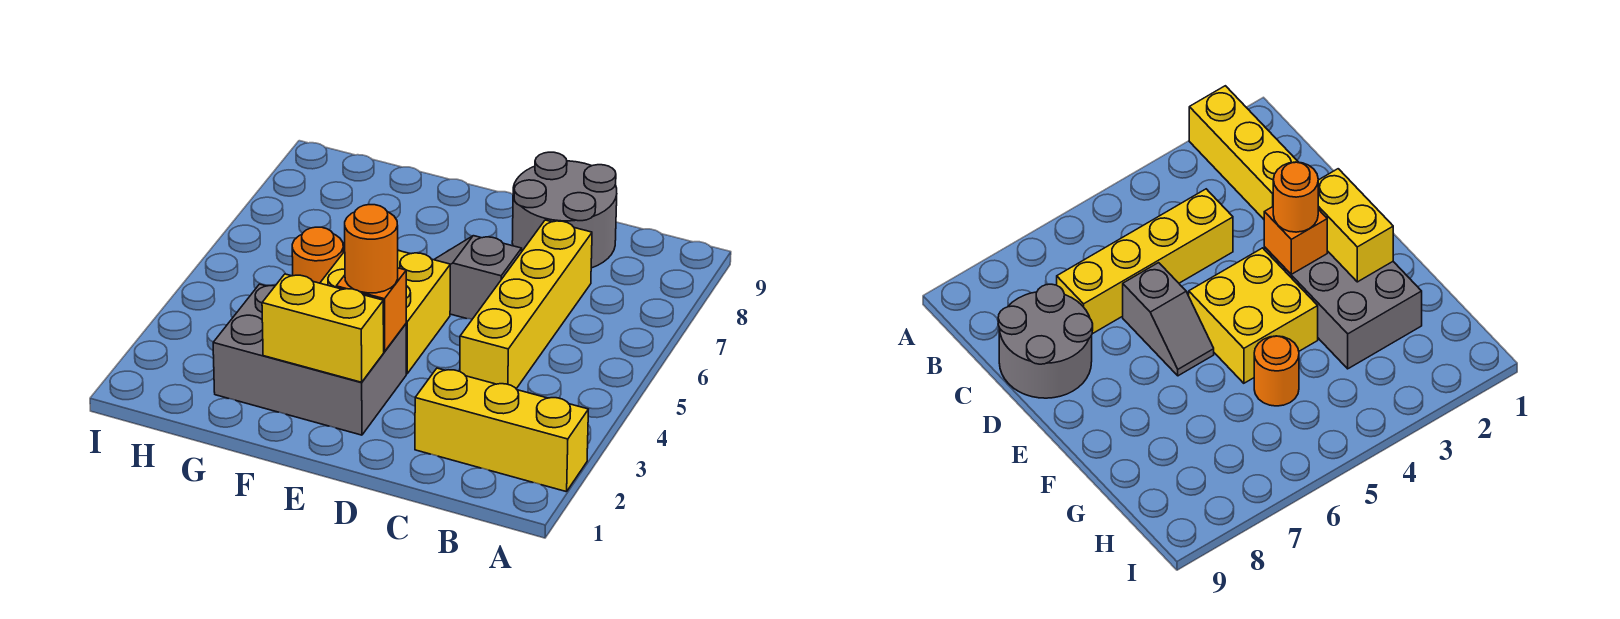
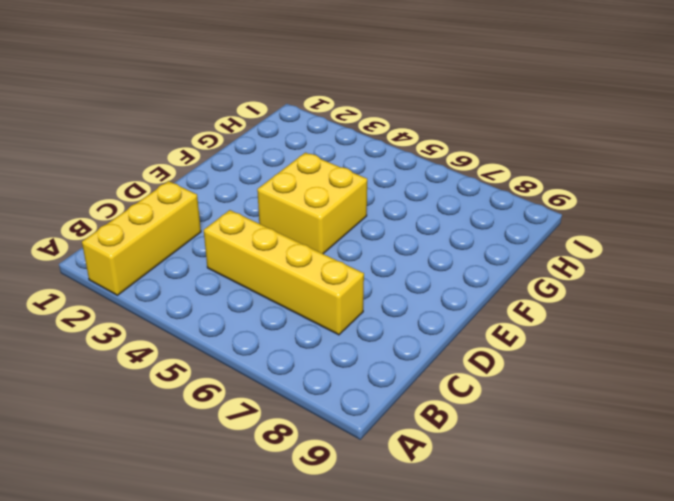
none -> grey 2x2 round brick [512,152,617,268]
none -> grey 1x2 slope [434,236,522,319]

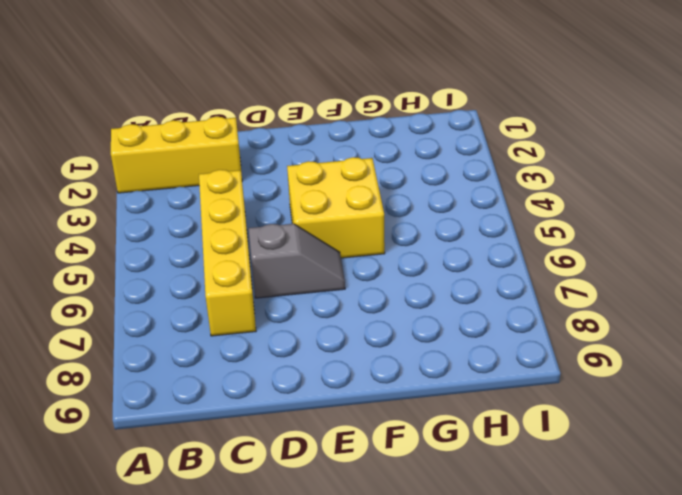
none -> grey 2x2 round brick [512,152,617,268]
none -> grey 2x3 brick [213,284,406,435]

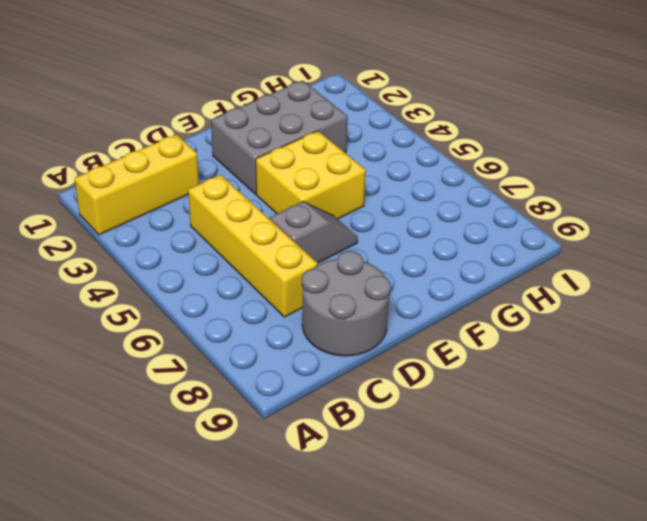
none -> orange 1x1 round brick [292,227,343,283]
none -> yellow 1x2 brick [262,274,384,382]

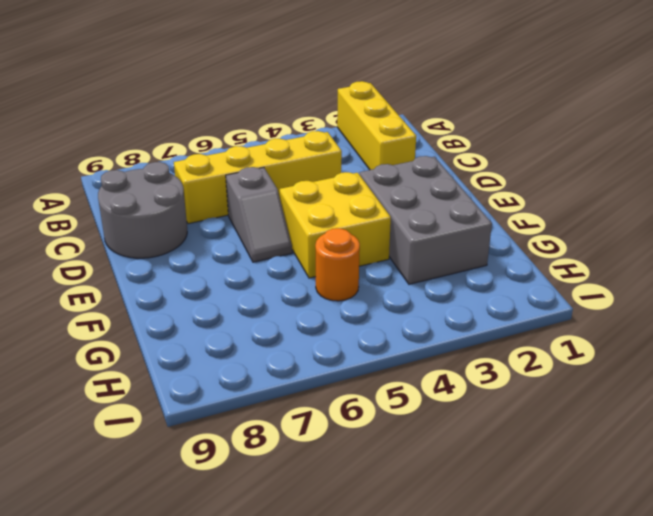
none -> yellow 1x2 brick [262,274,384,382]
none -> orange 1x1 brick [336,268,406,352]

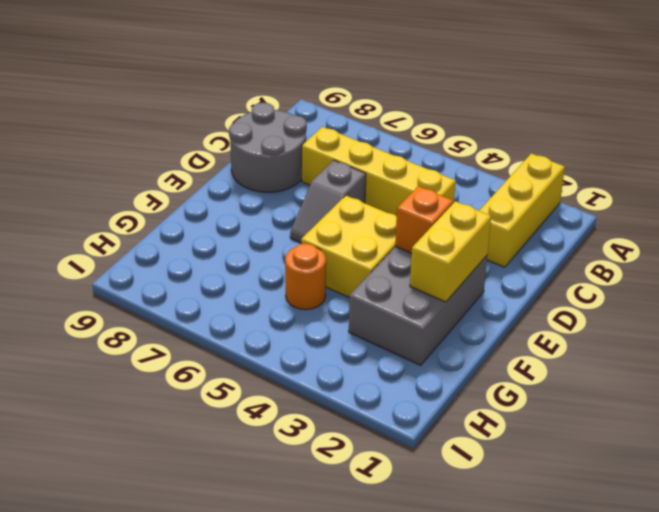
none -> orange 1x1 round brick [345,205,398,293]

